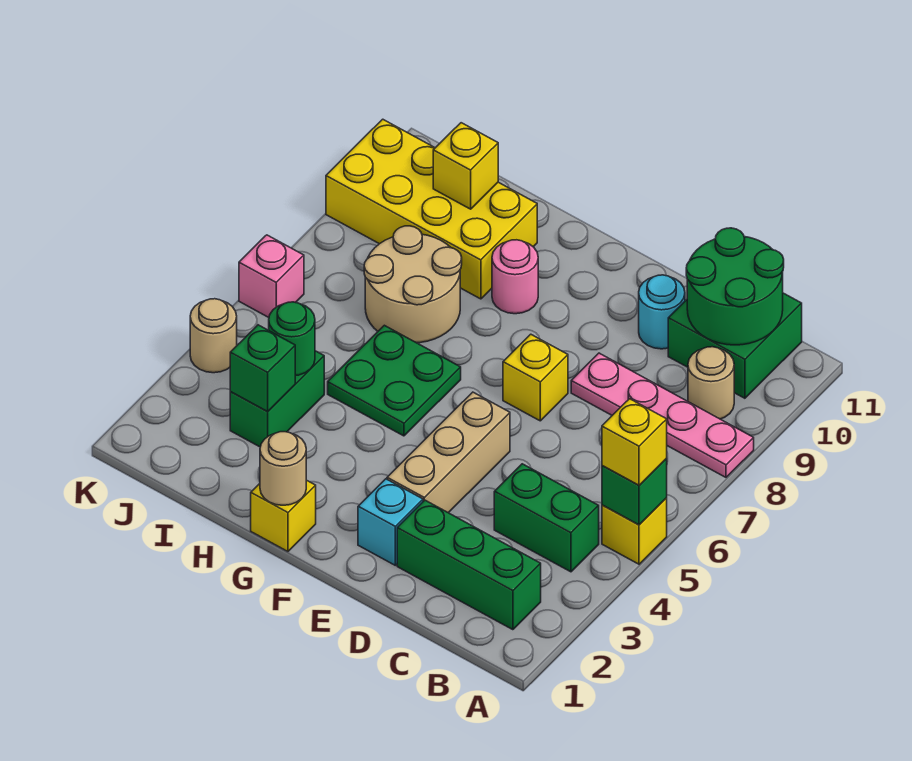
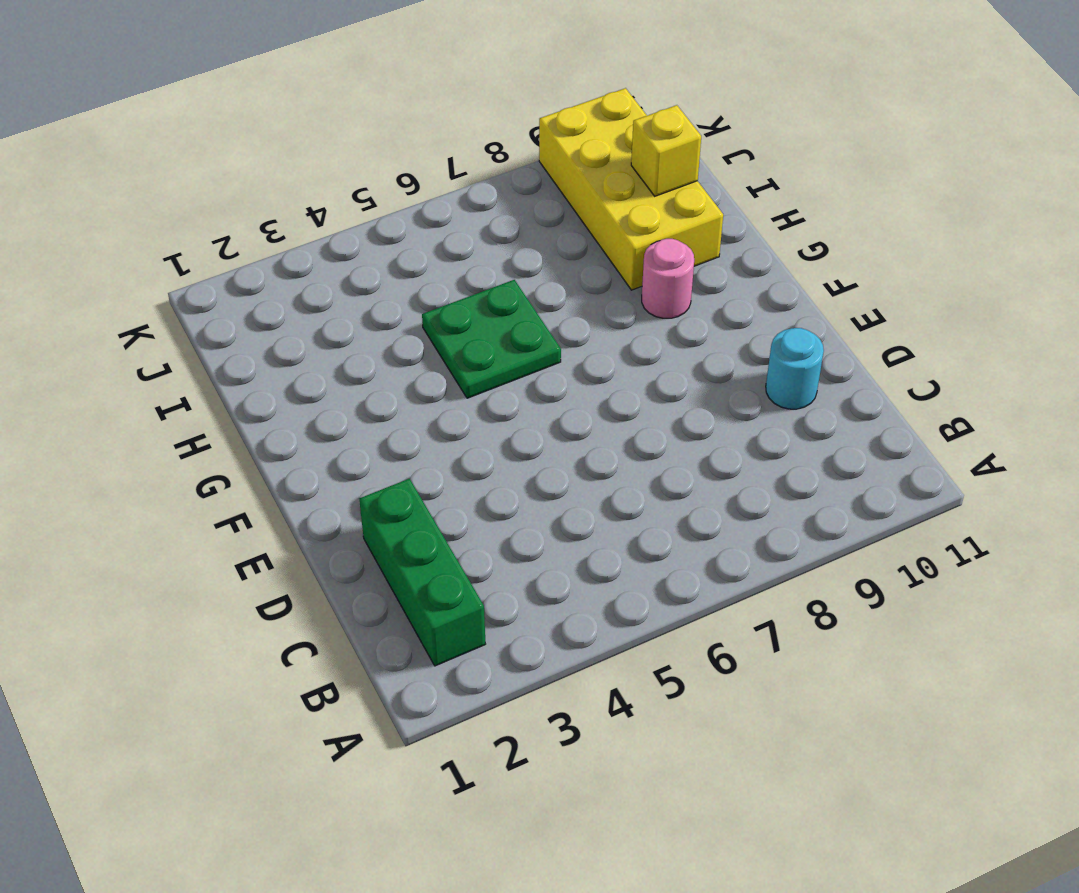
none -> yellow 1x1 brick [602,498,667,564]
none -> pink 1x4 plate [571,353,754,477]
none -> green 1x2 brick [494,464,599,572]

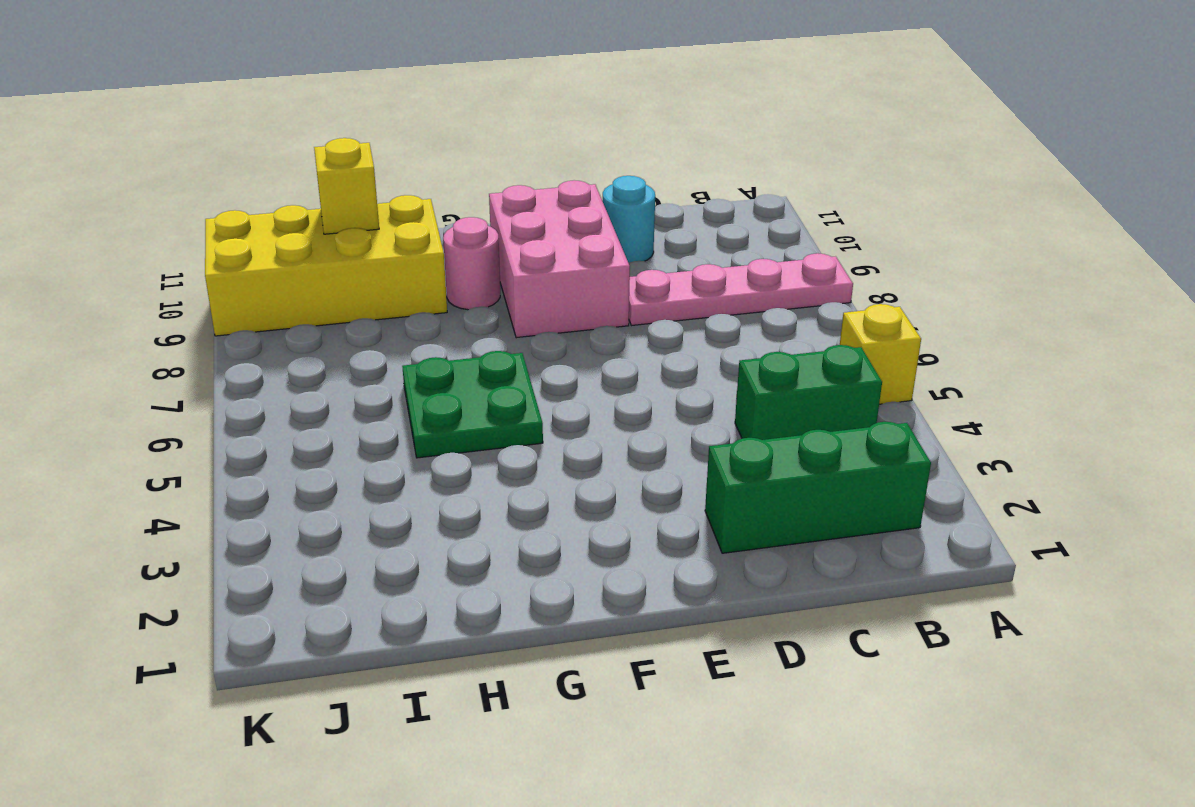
pink 2x3 brick [489,180,630,338] -> none
none -> tan 1x1 round brick [688,347,734,419]
none -> green 2x2 brick [668,293,802,398]
none -> cyan 1x1 brick [358,479,423,565]

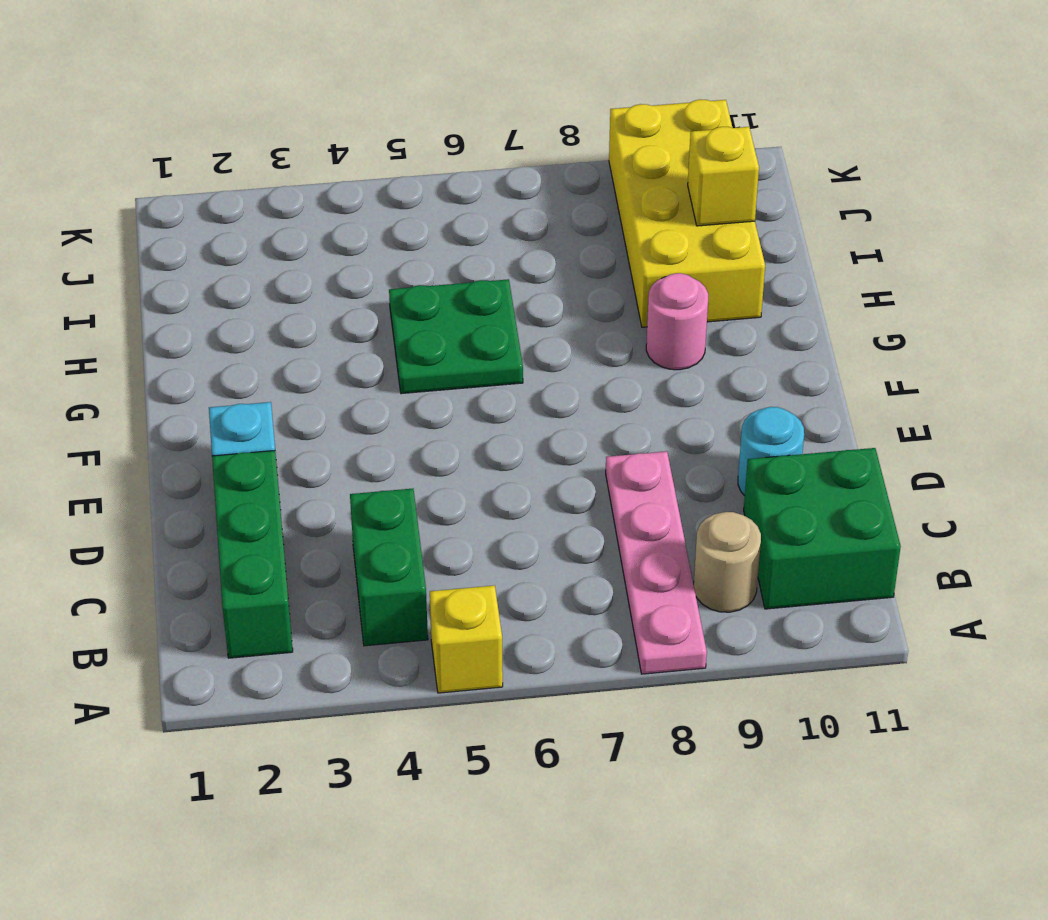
none -> tan 1x3 brick [387,392,510,513]
none -> yellow 1x1 brick [503,334,568,421]
none -> yellow 1x1 brick [251,480,316,551]

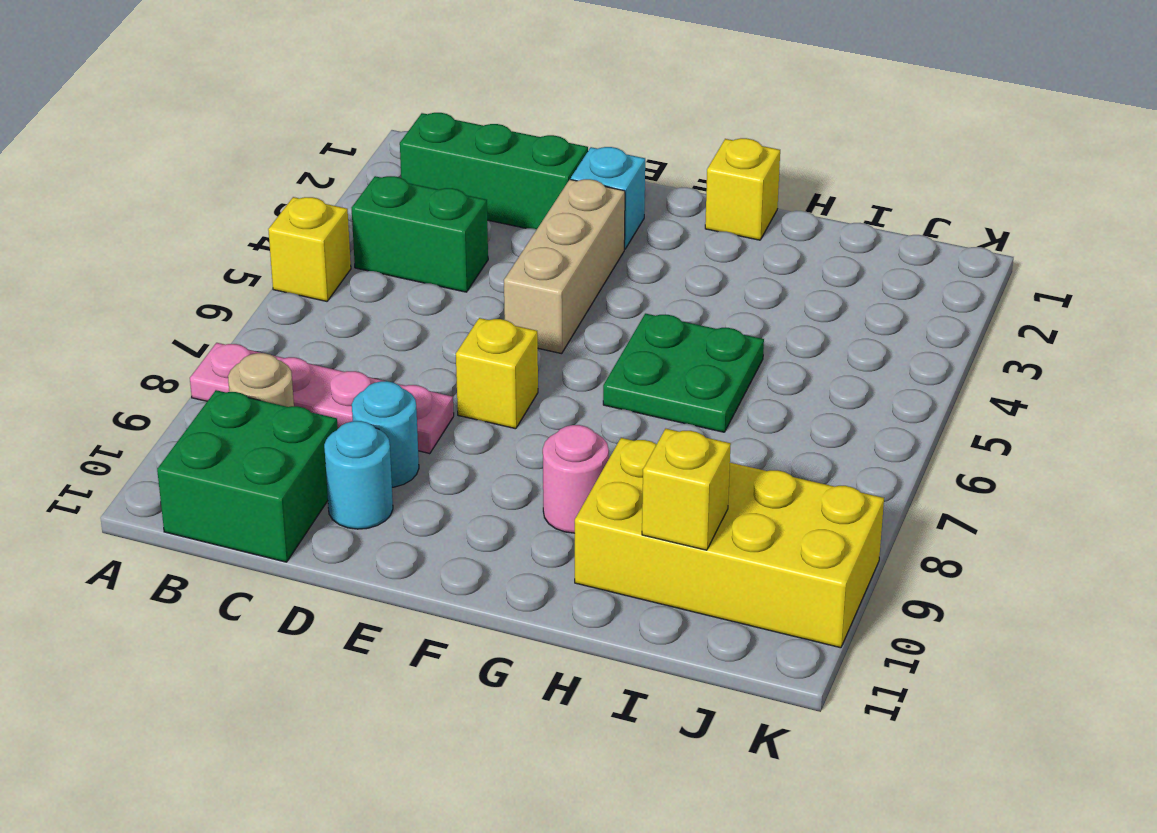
cyan 1x1 round brick [352,381,419,487] -> none
none -> tan 2x2 round brick [364,226,462,343]
none -> green 1x2 brick [230,351,324,447]
none -> tan 1x1 round brick [190,299,237,373]

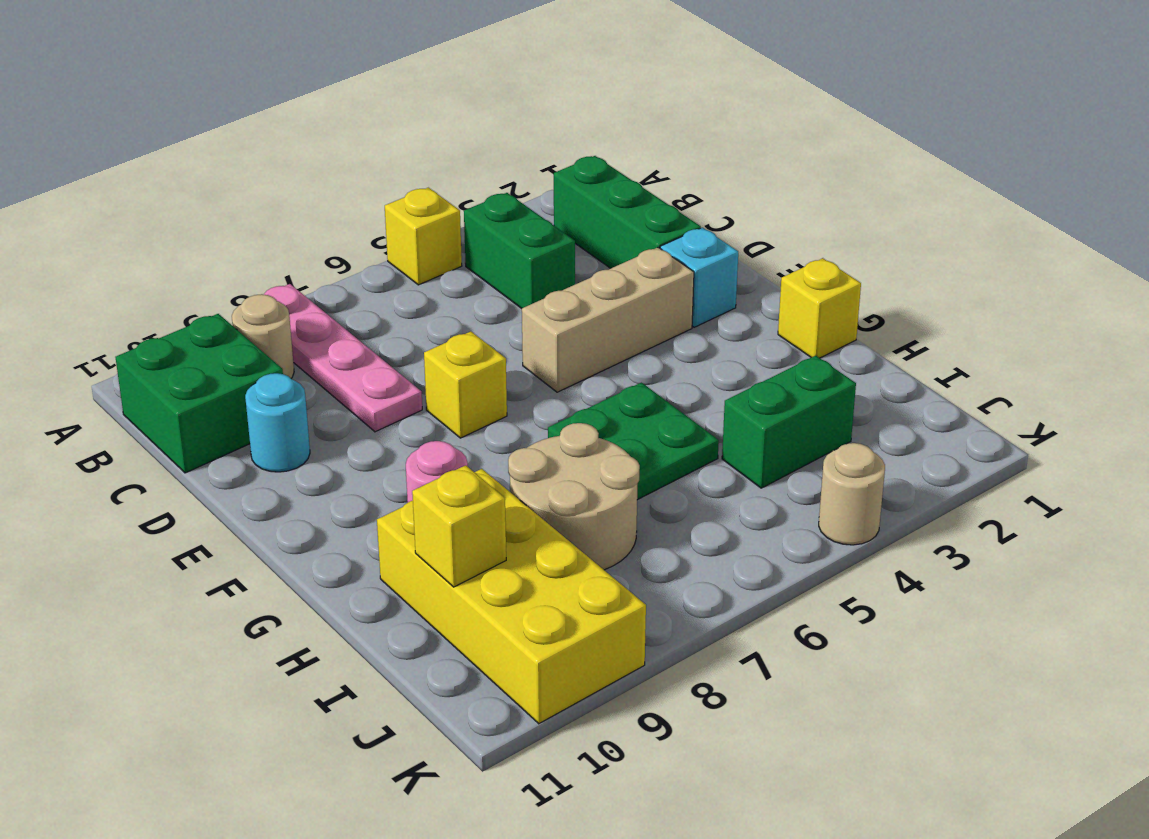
none -> pink 1x1 brick [239,235,304,317]
none -> green 1x1 brick [602,459,667,525]
none -> green 2x2 round brick [686,228,784,345]

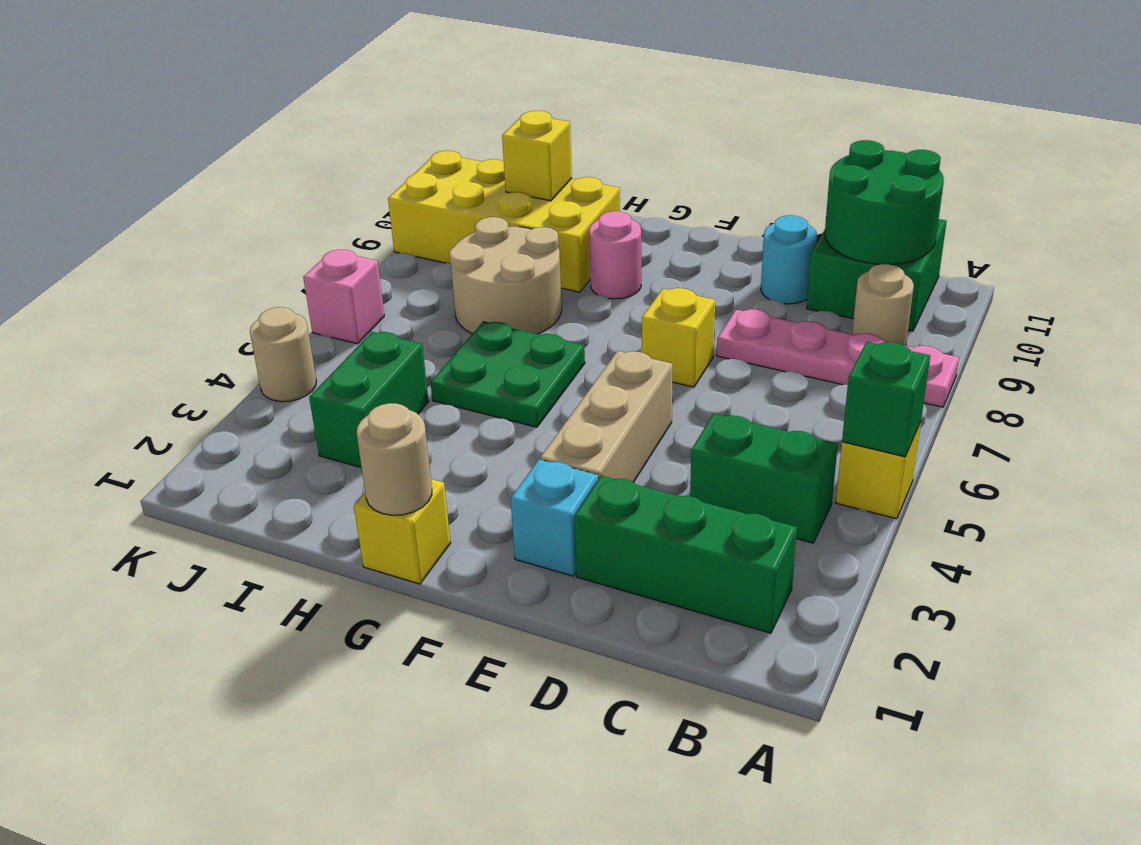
none -> green 1x1 brick [230,325,295,412]
none -> green 1x1 round brick [269,302,315,376]
none -> yellow 1x1 brick [602,399,667,485]

